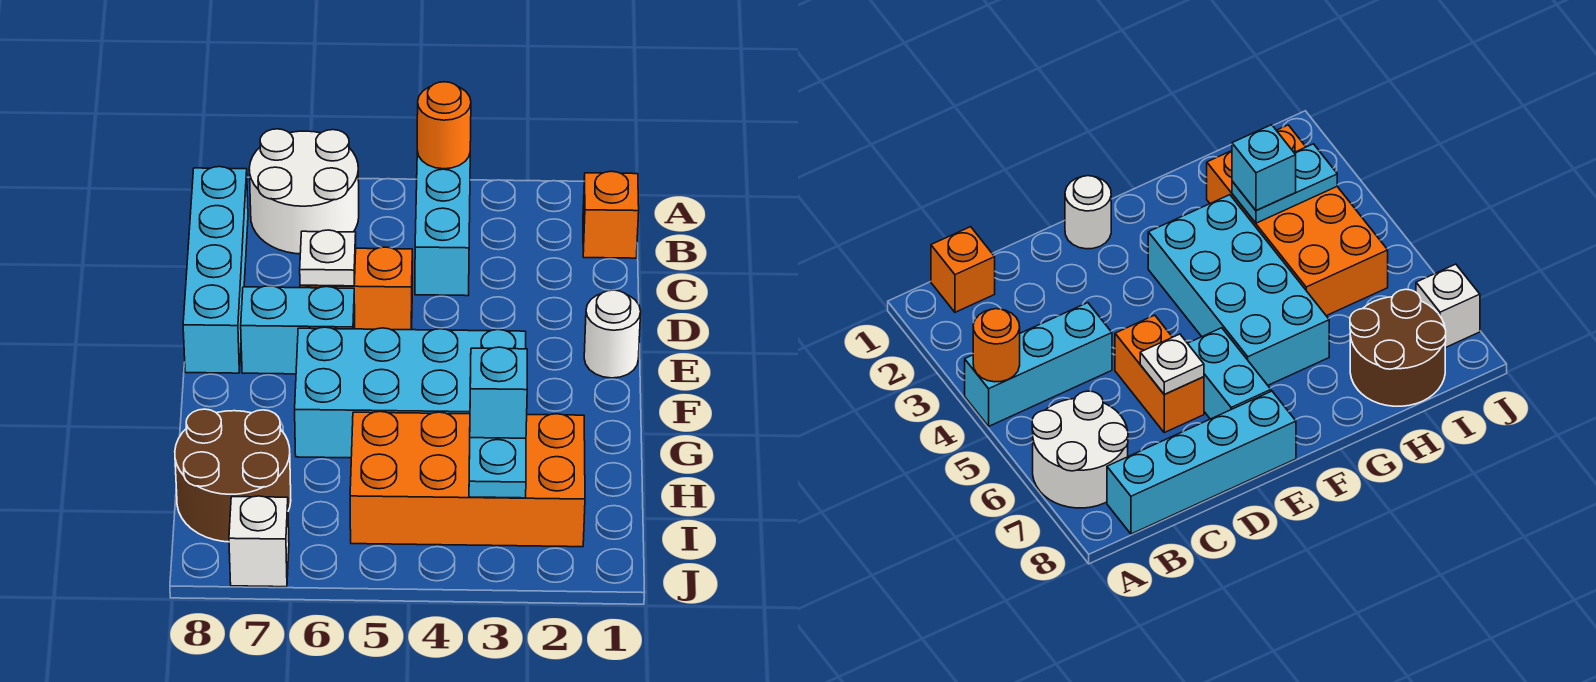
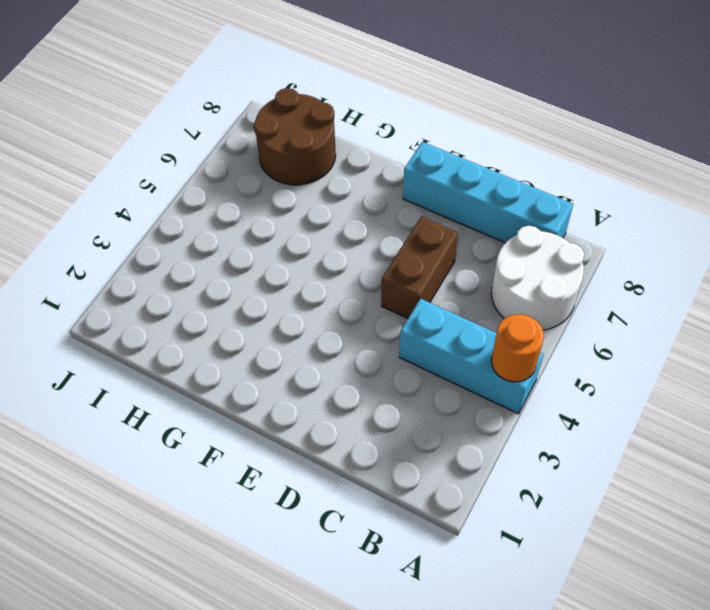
brown 1x2 brick [381,217,458,318] -> orange 1x2 brick [300,247,412,330]
none -> orange 1x1 brick [583,171,639,258]
none -> white 1x1 round brick [584,290,641,378]
none -> cyan 1x2 brick [241,286,355,374]

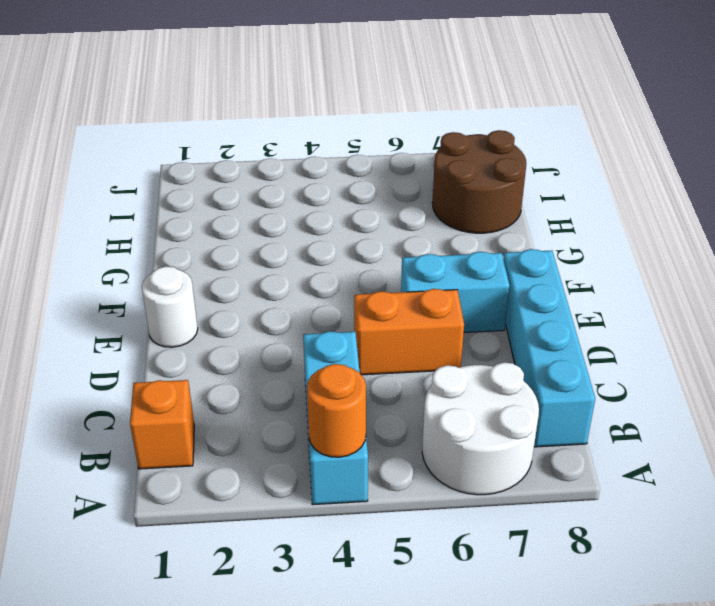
none -> cyan 2x4 brick [295,327,526,458]
none -> orange 2x4 brick [350,412,585,547]
none -> white 1x1 brick [229,496,289,587]

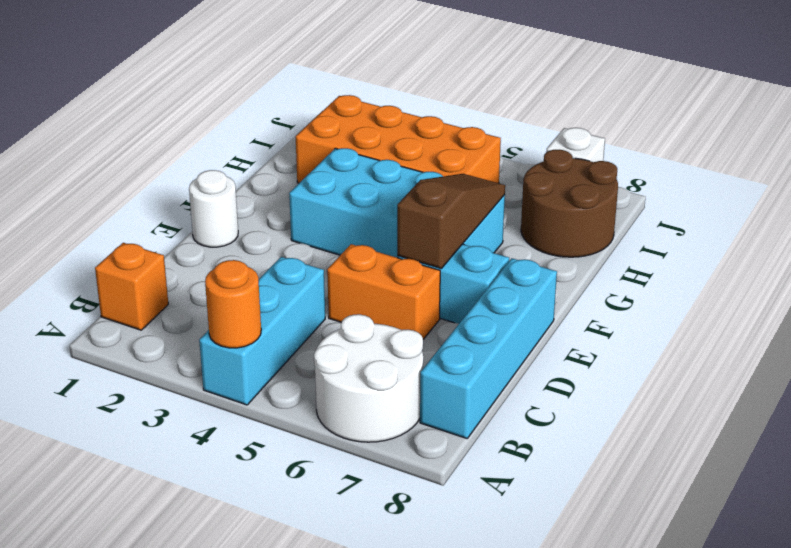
brown 1x3 slope [397,174,505,269] -> none
none -> white 1x1 plate [300,230,356,286]
none -> cyan 1x2 plate [469,438,526,498]
none -> cyan 1x1 brick [470,347,527,438]

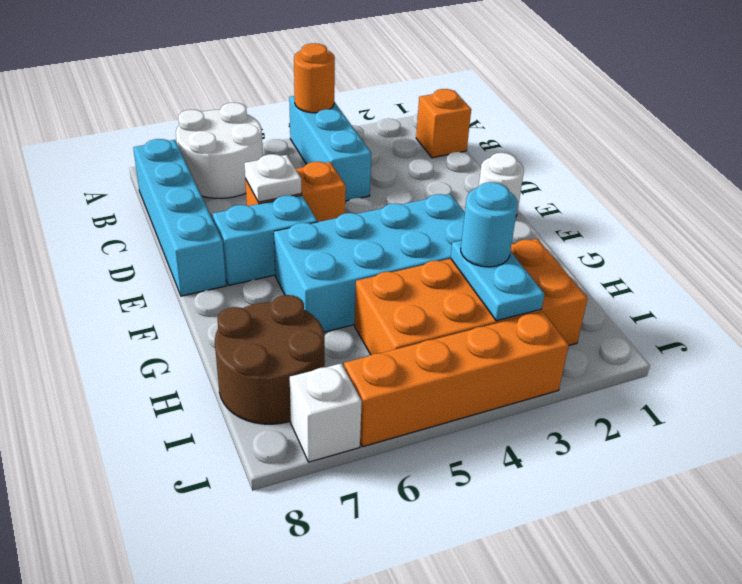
cyan 1x1 round brick [461,182,518,267] -> cyan 1x1 brick [470,347,527,438]
orange 1x4 brick [344,311,569,447] -> none

